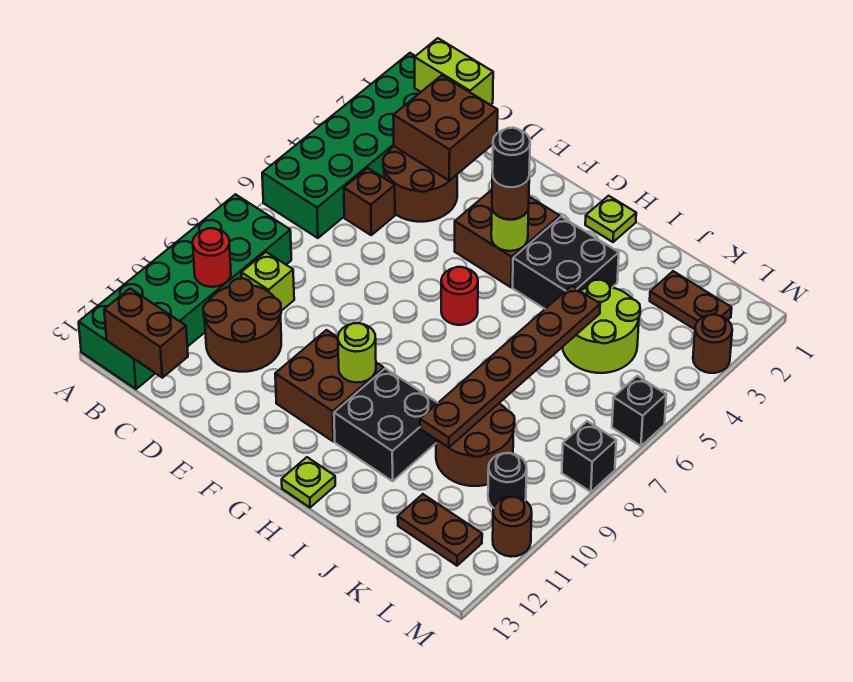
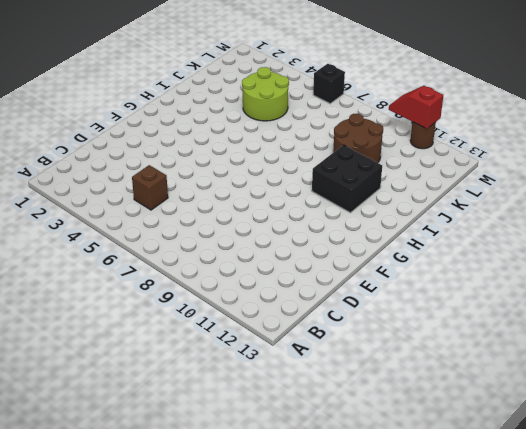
red 1x2 slope [389,86,443,129] -> none
none -> green 2x6 brick [262,53,421,238]
none -> green 2x6 brick [79,194,291,389]
none -> brown 2x2 round brick [383,147,457,222]
none -> lime 1x1 brick [241,252,294,311]

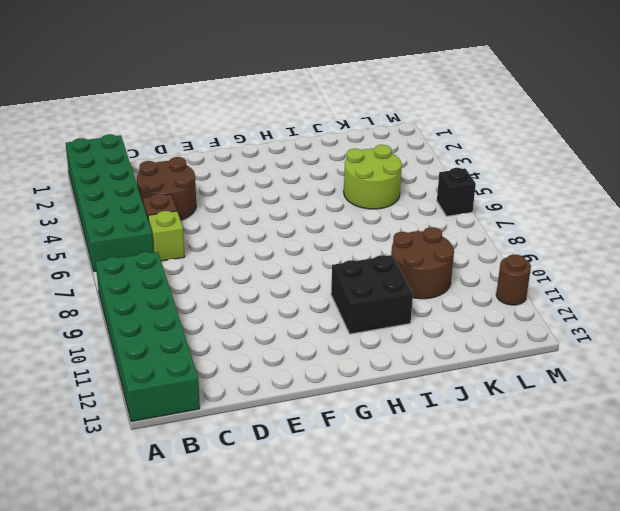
lime 1x1 brick [148,211,185,261] -> lime 1x1 brick moved to [241,252,294,311]
none -> brown 2x2 round brick [203,278,281,372]
none -> brown 2x2 brick [455,190,560,287]
none -> brown 2x2 brick [275,330,384,441]
none -> red 1x1 round brick [441,267,478,325]

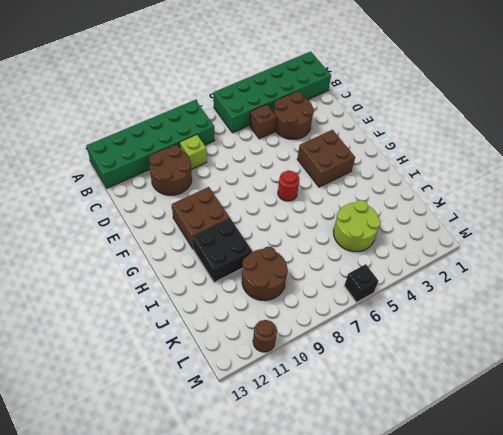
none -> lime 1x1 plate [585,196,636,242]
none -> black 2x2 brick [513,217,619,309]
none -> lime 1x1 plate [282,457,335,508]
none -> brown 1x2 plate [650,271,732,329]

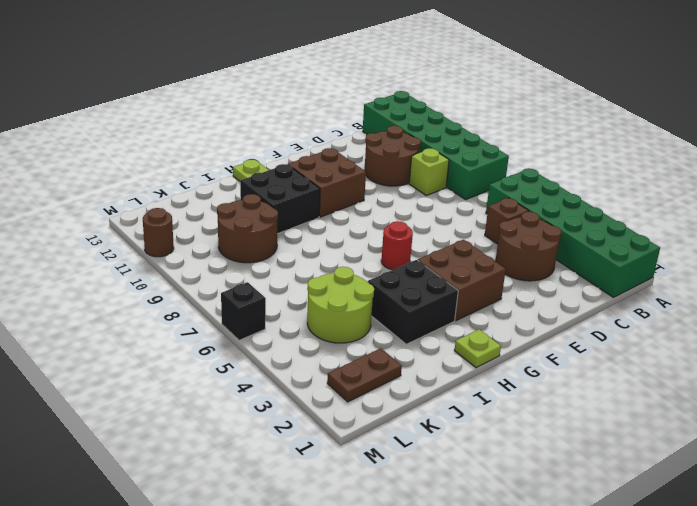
none -> brown 1x2 plate [398,494,482,566]
none -> black 1x1 round brick [488,453,527,508]
none -> brown 1x1 round brick [693,315,732,373]
none -> black 1x1 brick [562,421,616,492]

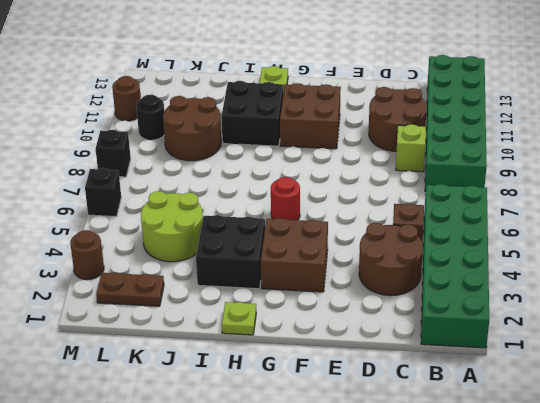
none -> brown 1x2 plate [398,494,482,566]
none -> lime 1x2 brick [415,38,493,105]
none -> red 1x1 round brick [193,228,231,287]
none -> brown 1x2 brick [104,289,188,378]

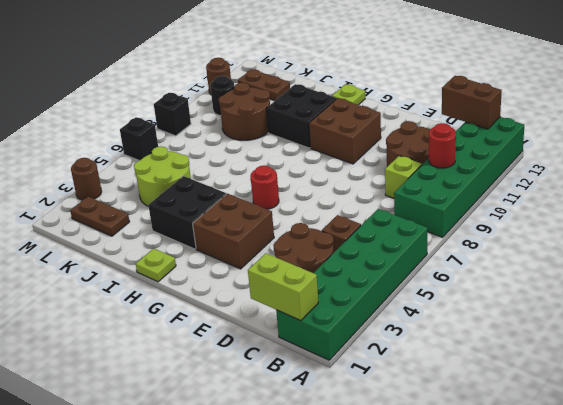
none -> brown 2x2 brick [393,75,498,181]
none -> lime 1x1 round brick [491,208,529,251]
none -> lime 1x1 round brick [338,323,376,383]
none -> brown 1x6 plate [420,286,600,448]

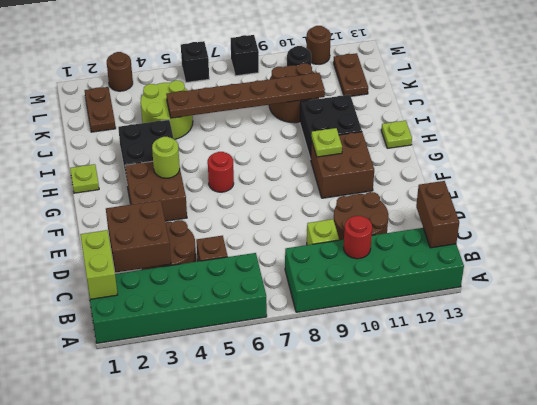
lime 1x1 plate [311,128,342,157] -> lime 1x1 round brick [338,323,376,383]
none -> brown 1x1 round brick [492,174,529,219]
none -> black 1x1 round brick [492,128,530,187]

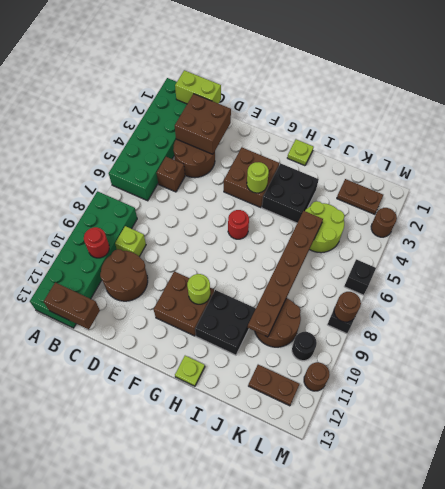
brown 1x1 round brick [334,292,361,322] -> brown 1x1 round brick moved to [492,174,529,219]
none -> black 1x1 round brick [492,128,530,187]

